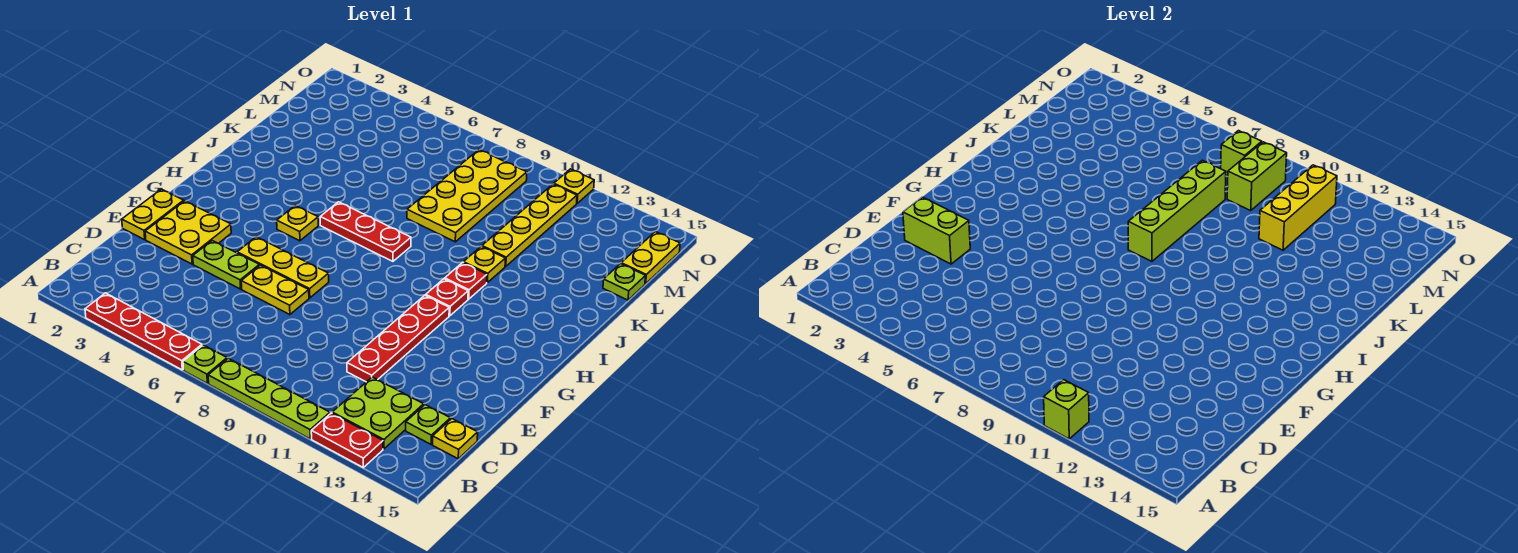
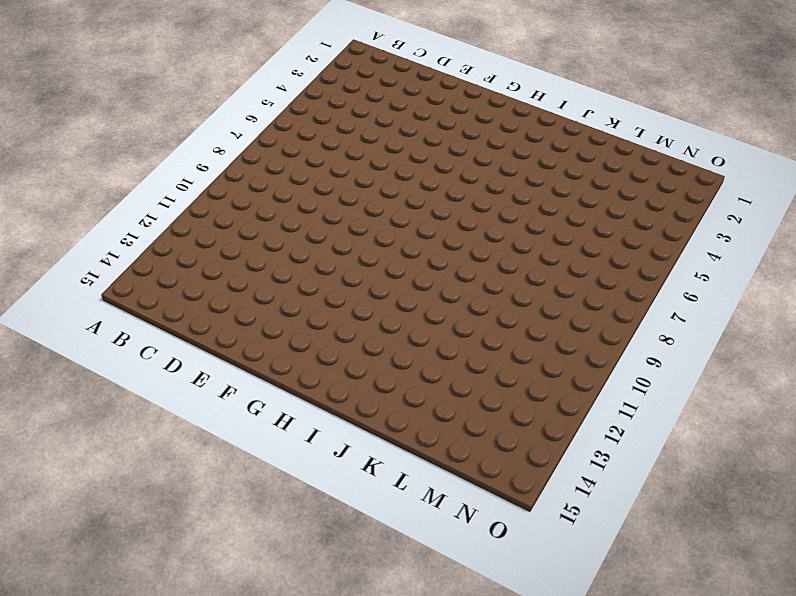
none -> red 1x4 plate [85,293,202,370]
none -> lime 1x1 plate [183,345,227,383]
none -> lime 1x4 plate [208,358,330,439]

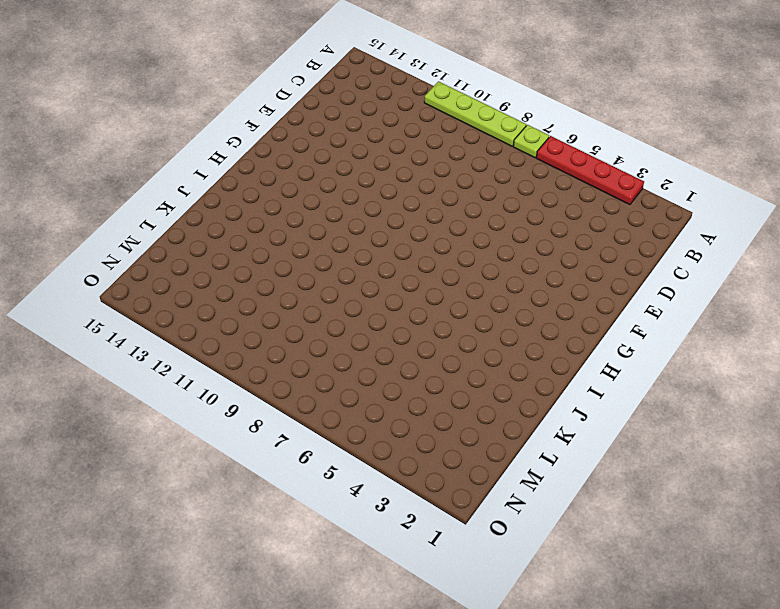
none -> red 1x2 plate [311,413,383,467]
none -> lime 2x2 plate [332,377,424,449]
none -> lime 1x1 plate [406,405,450,444]

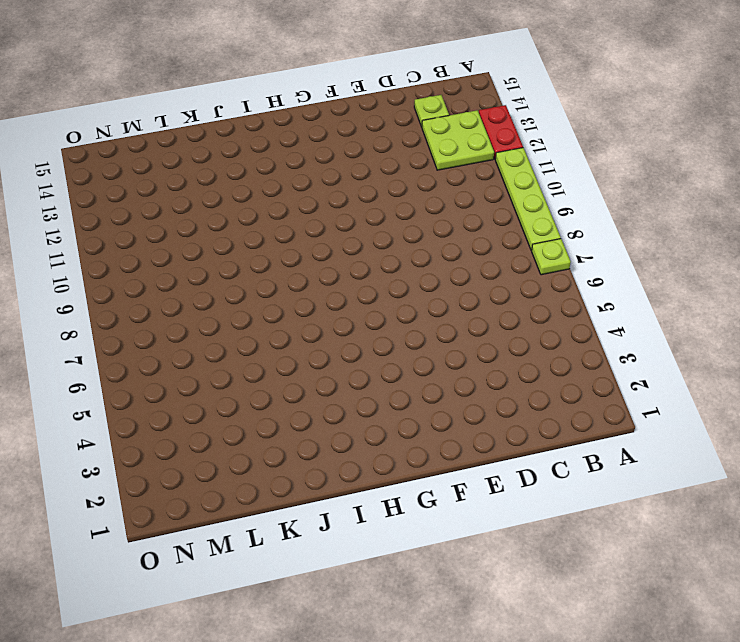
none -> red 1x4 plate [85,293,202,370]
none -> yellow 1x1 plate [433,419,478,459]
none -> red 1x4 plate [347,295,449,382]

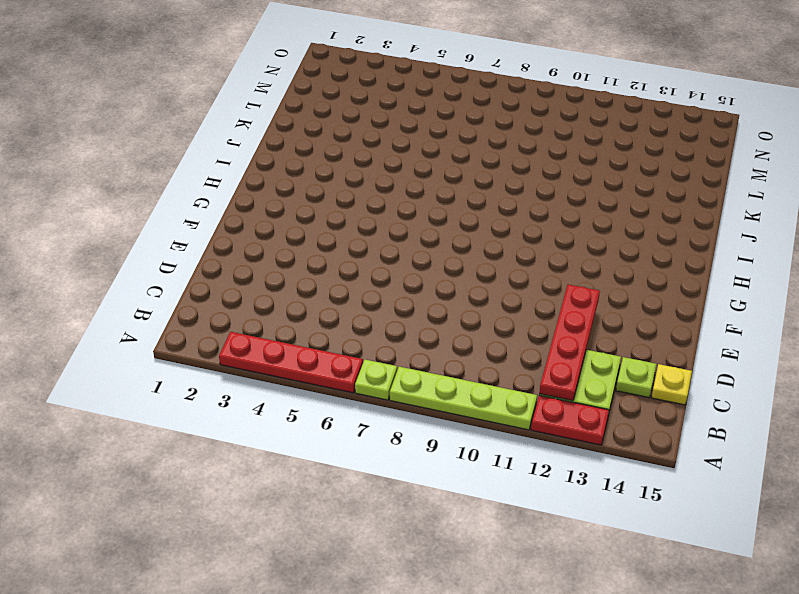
red 1x4 plate [539,284,600,401] -> red 1x4 plate moved to [347,295,449,382]
none -> yellow 1x2 plate [122,189,184,240]
none -> yellow 2x2 plate [145,201,231,264]
none -> lime 1x2 plate [193,241,259,289]

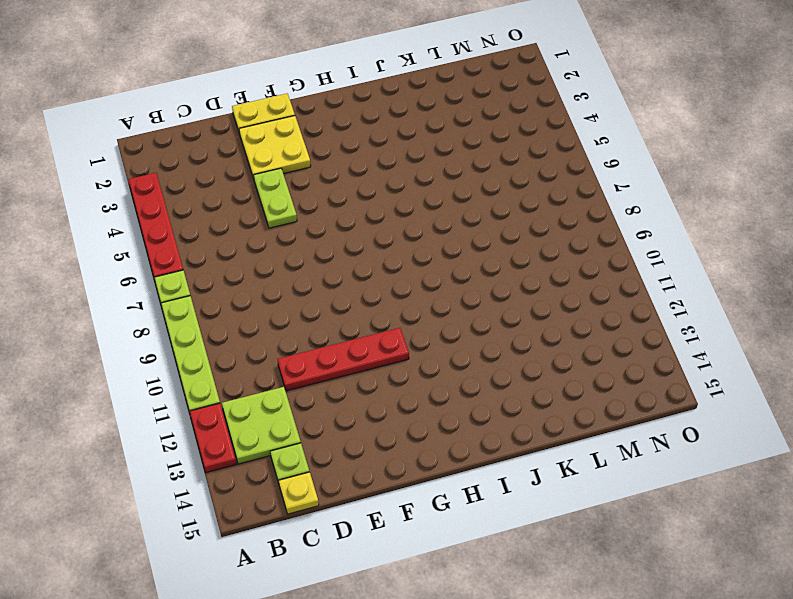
none -> yellow 1x2 plate [241,265,309,315]
none -> yellow 1x3 plate [237,237,329,298]
none -> yellow 1x1 plate [277,206,318,241]

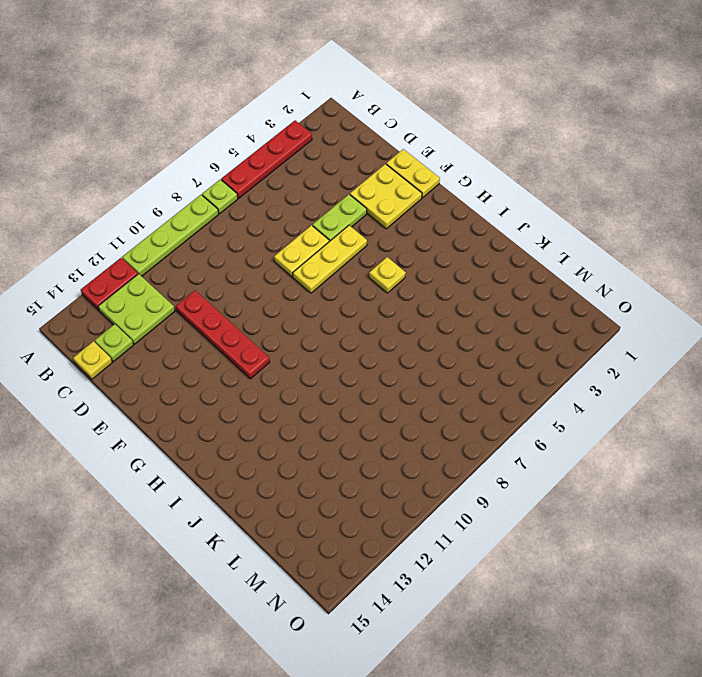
none -> red 1x1 plate [426,279,468,316]
none -> red 1x3 plate [320,202,411,261]
none -> red 1x1 plate [445,262,487,299]

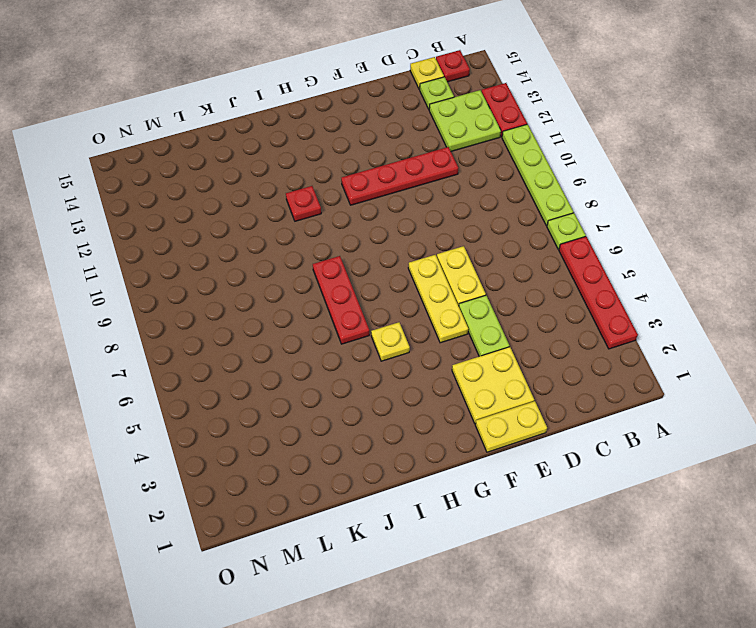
red 1x1 plate [436,50,470,82] -> red 1x1 plate moved to [426,279,468,316]
none -> yellow 1x1 plate [464,246,505,283]
none -> yellow 2x4 plate [407,150,527,242]
none -> yellow 1x4 plate [482,184,577,266]

